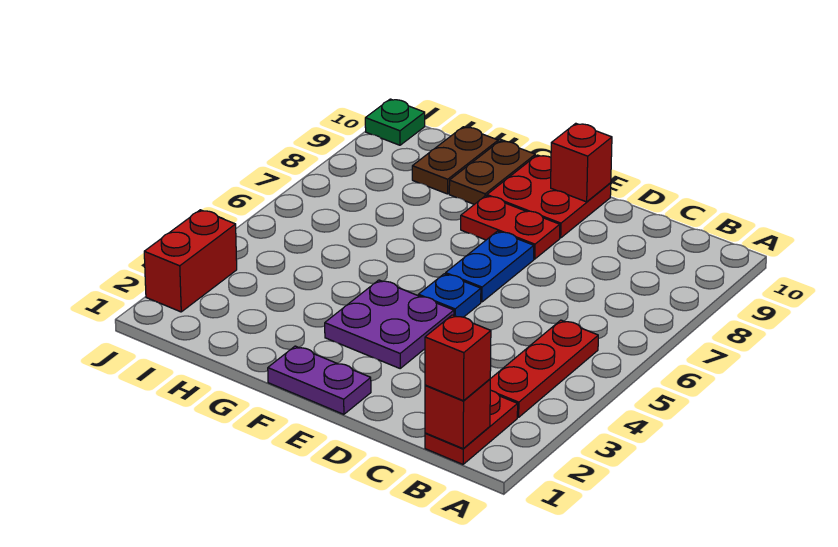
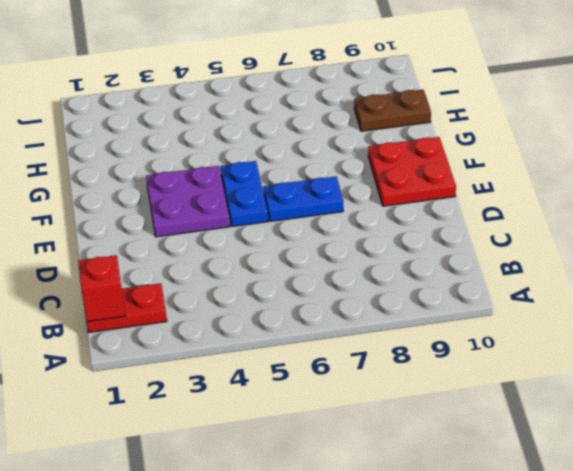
blue 1x2 plate [221,161,268,227] -> blue 1x1 plate [418,274,481,317]
none -> red 1x3 plate [490,320,598,417]
none -> purple 1x2 plate [268,346,371,414]
none -> red 1x2 plate [461,196,560,259]

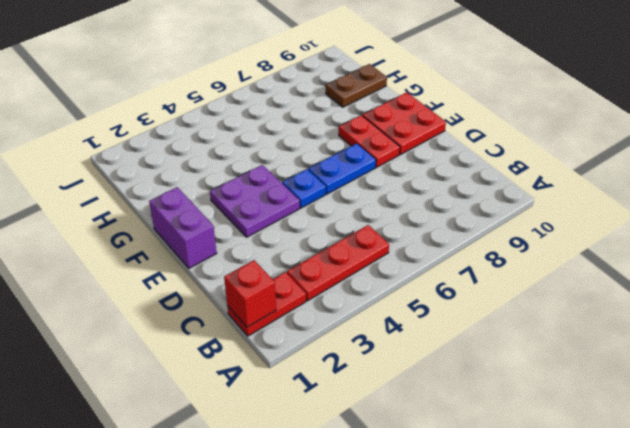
purple 1x2 brick [149,187,217,268] -> purple 1x2 plate [268,346,371,414]
none -> brown 1x2 plate [449,141,535,204]
none -> red 1x2 brick [144,210,237,312]
none -> green 1x1 plate [365,99,425,145]

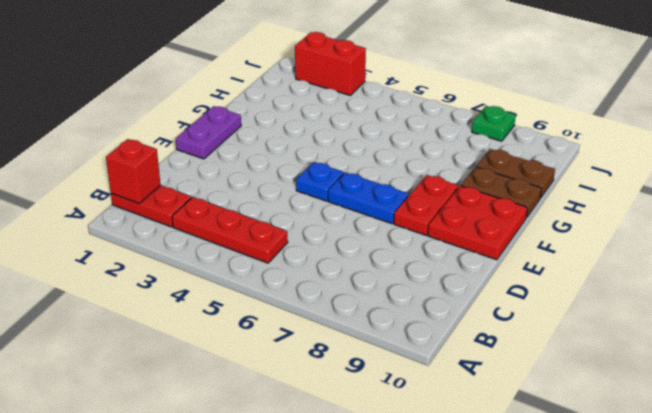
green 1x1 plate [472,106,516,141] -> green 1x1 plate moved to [365,99,425,145]
none -> purple 2x2 plate [325,280,454,368]
none -> red 1x1 brick [551,123,612,202]
none -> red 1x1 brick [425,315,491,401]

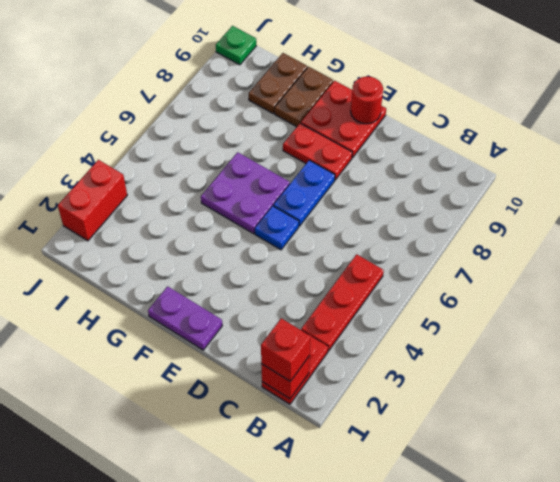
red 1x1 round brick [351,77,383,124] -> red 1x1 brick [551,123,612,202]
purple 2x2 plate [201,152,290,234] -> purple 2x2 plate moved to [325,280,454,368]

